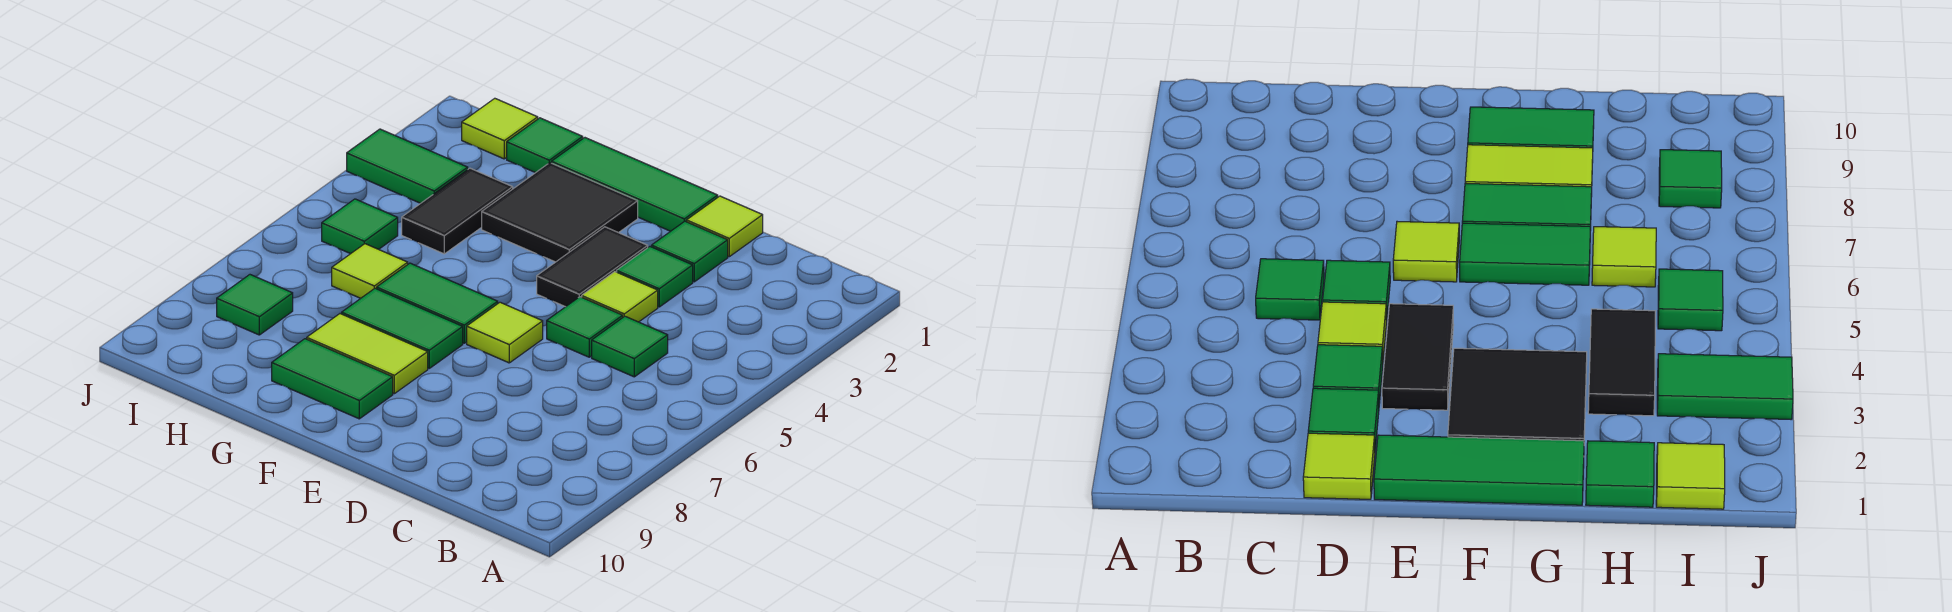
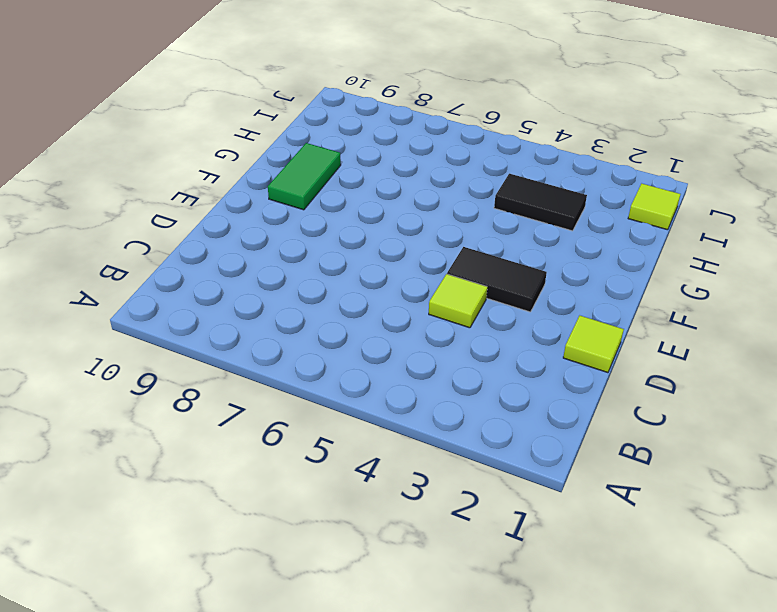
none -> green 1x1 tile [592,316,668,377]
none -> green 1x1 tile [652,221,728,282]
none -> green 1x1 tile [617,247,693,307]

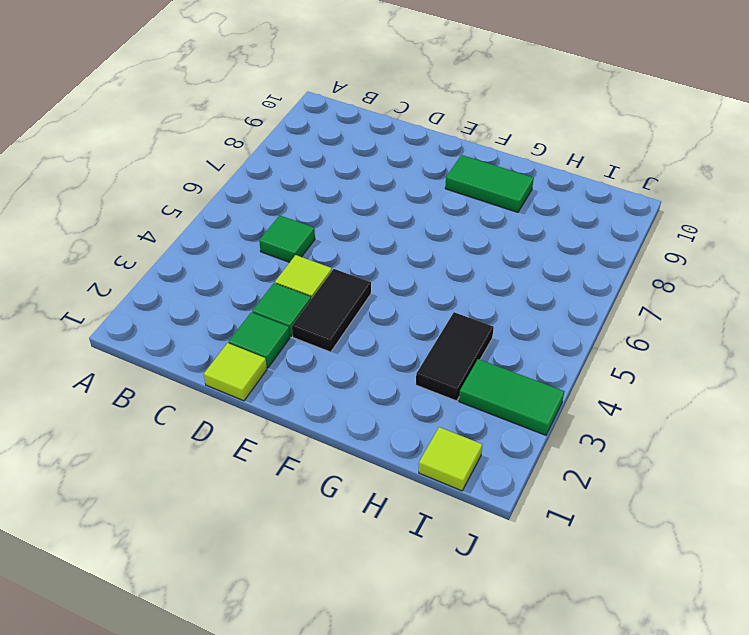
none -> green 1x1 tile [547,297,623,357]
none -> green 1x3 tile [552,138,718,231]
none -> lime 1x1 tile [467,302,543,363]

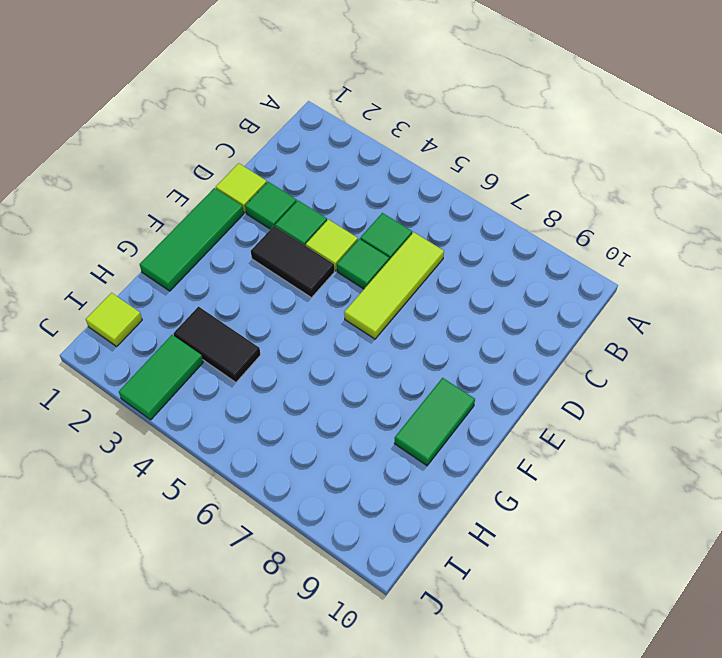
lime 1x3 tile [344,232,444,339] -> lime 1x1 tile [467,302,543,363]
none -> black 2x2 tile [482,163,638,262]
none -> green 1x2 tile [377,263,498,343]
none -> green 1x2 tile [342,288,463,368]

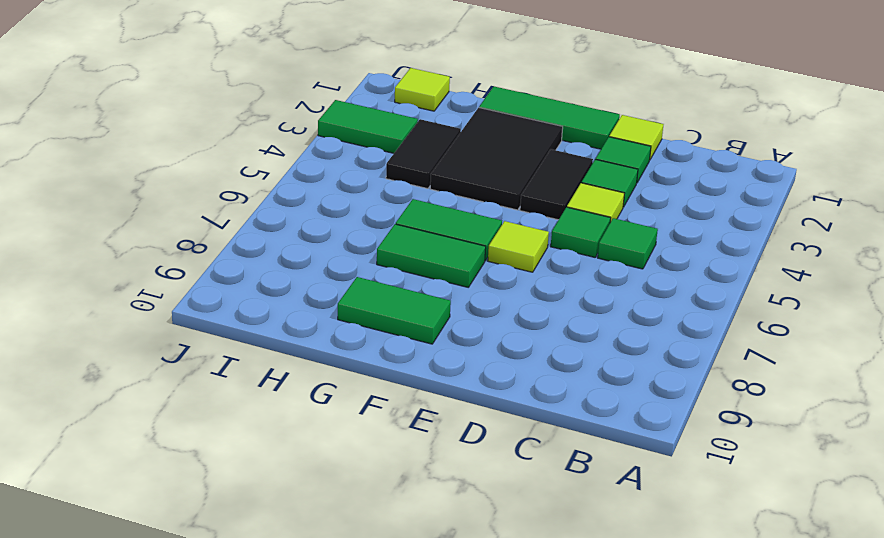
black 2x3 tile [430,108,563,210] -> black 2x2 tile [482,163,638,262]
none -> lime 1x2 tile [307,314,428,394]
none -> green 1x1 tile [507,118,583,173]
none -> lime 1x1 tile [332,244,408,298]

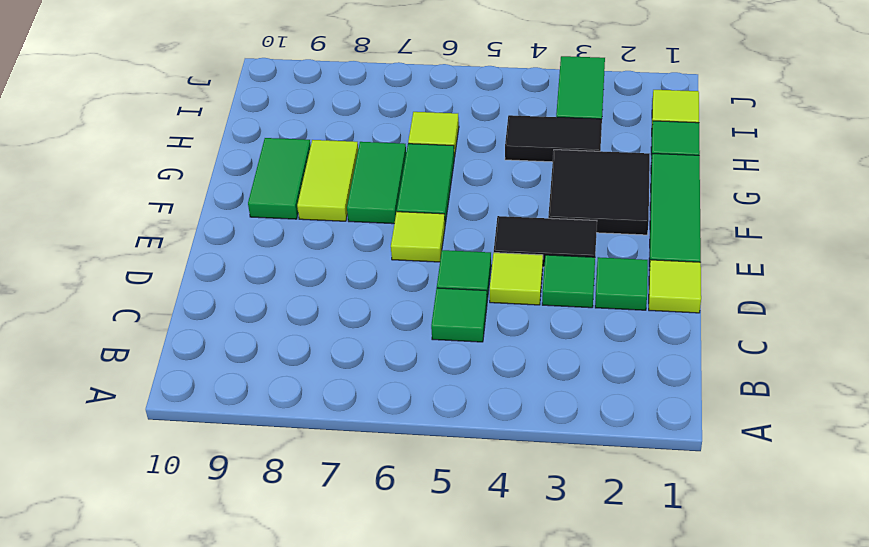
none -> green 1x1 tile [322,199,398,254]
none -> green 1x1 tile [217,275,293,335]

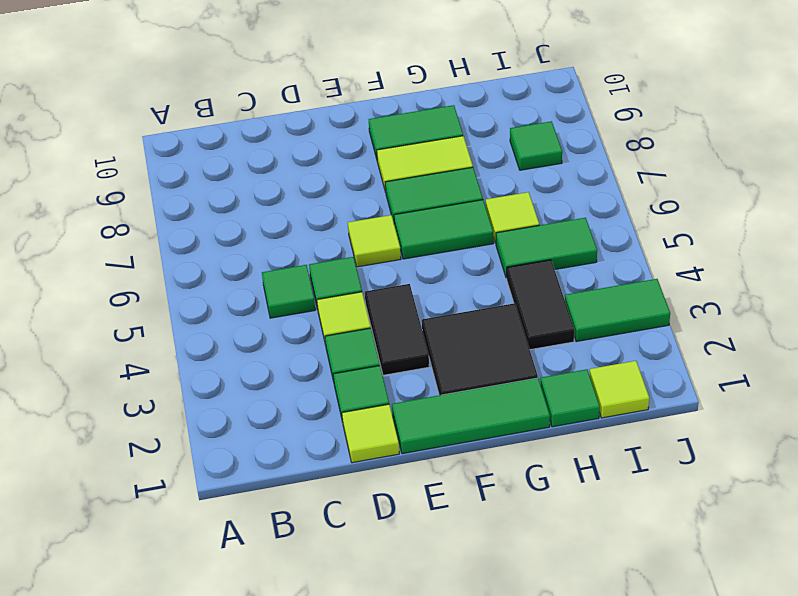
green 1x2 tile [496,218,597,278] -> green 1x1 tile [322,199,398,254]

